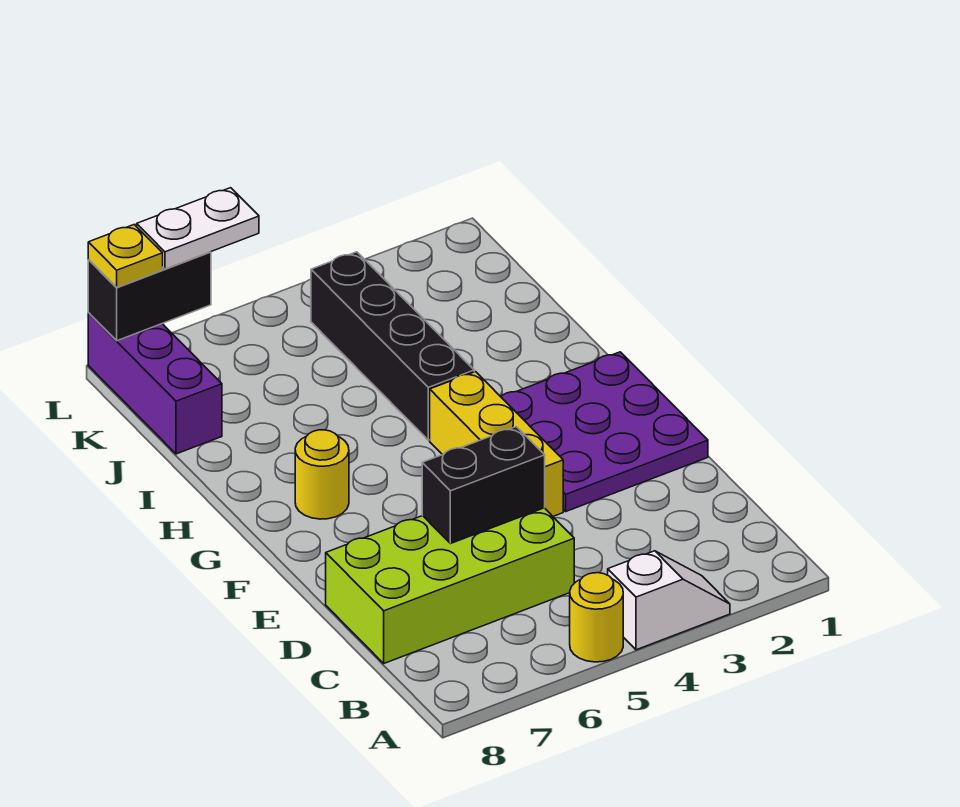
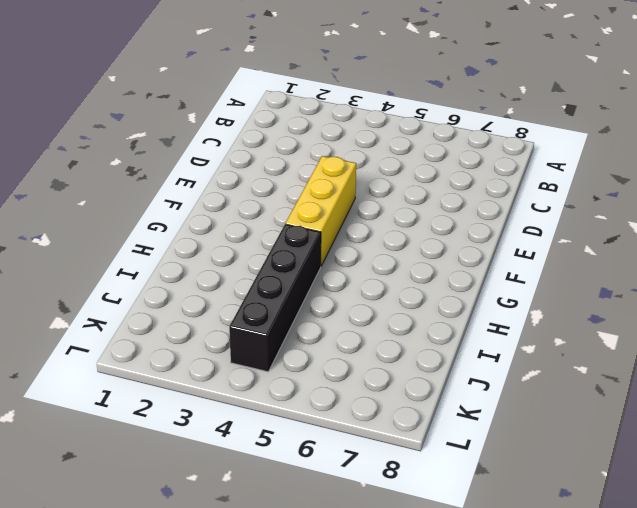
none -> white 1x2 slope [608,551,730,650]
none -> yellow 1x1 round brick [570,573,623,662]
none -> lime 2x4 brick [326,508,574,663]

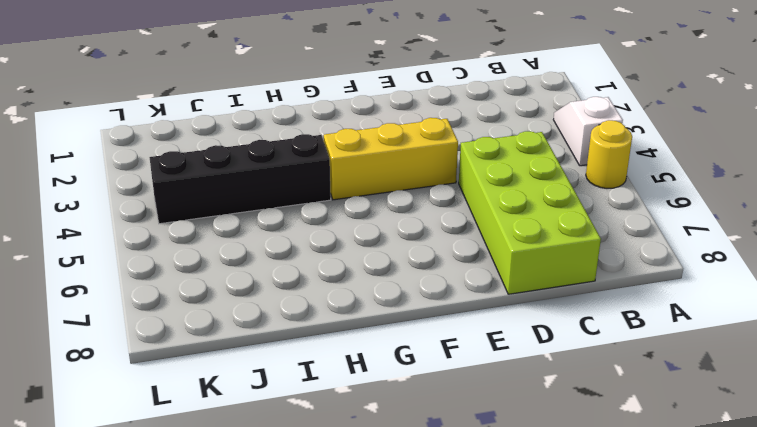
none -> purple 3x3 plate [501,352,708,511]
none -> yellow 1x1 round brick [295,430,349,519]
none -> purple 1x3 brick [88,313,222,454]

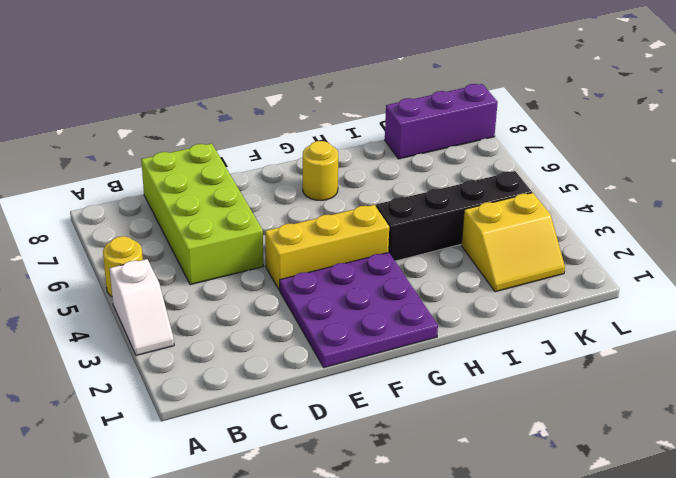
yellow 2x2 slope [461,193,565,292] -> none
none -> black 1x2 brick [422,427,545,544]
none -> black 1x2 brick [88,252,211,341]
none -> white 1x2 plate [137,188,259,269]

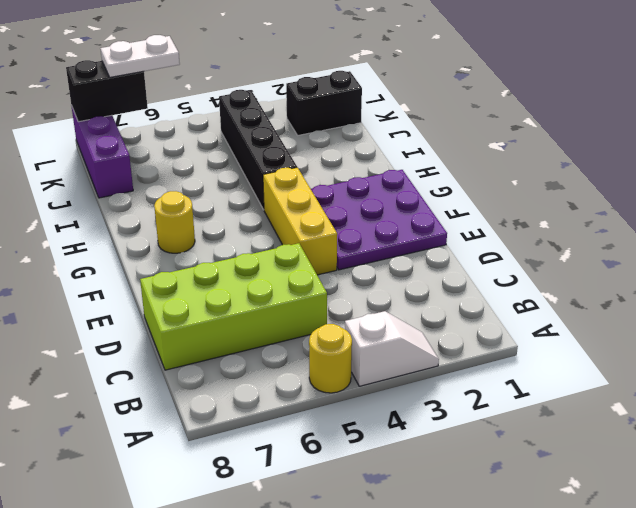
black 1x2 brick [286,71,362,135] -> black 1x2 brick moved to [422,427,545,544]
none -> yellow 1x1 plate [88,225,163,287]

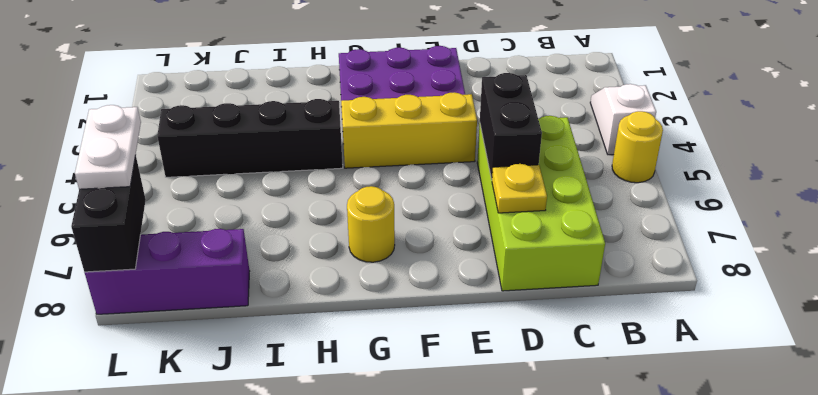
yellow 1x1 plate [492,164,547,213] -> yellow 1x1 plate moved to [88,225,163,287]

